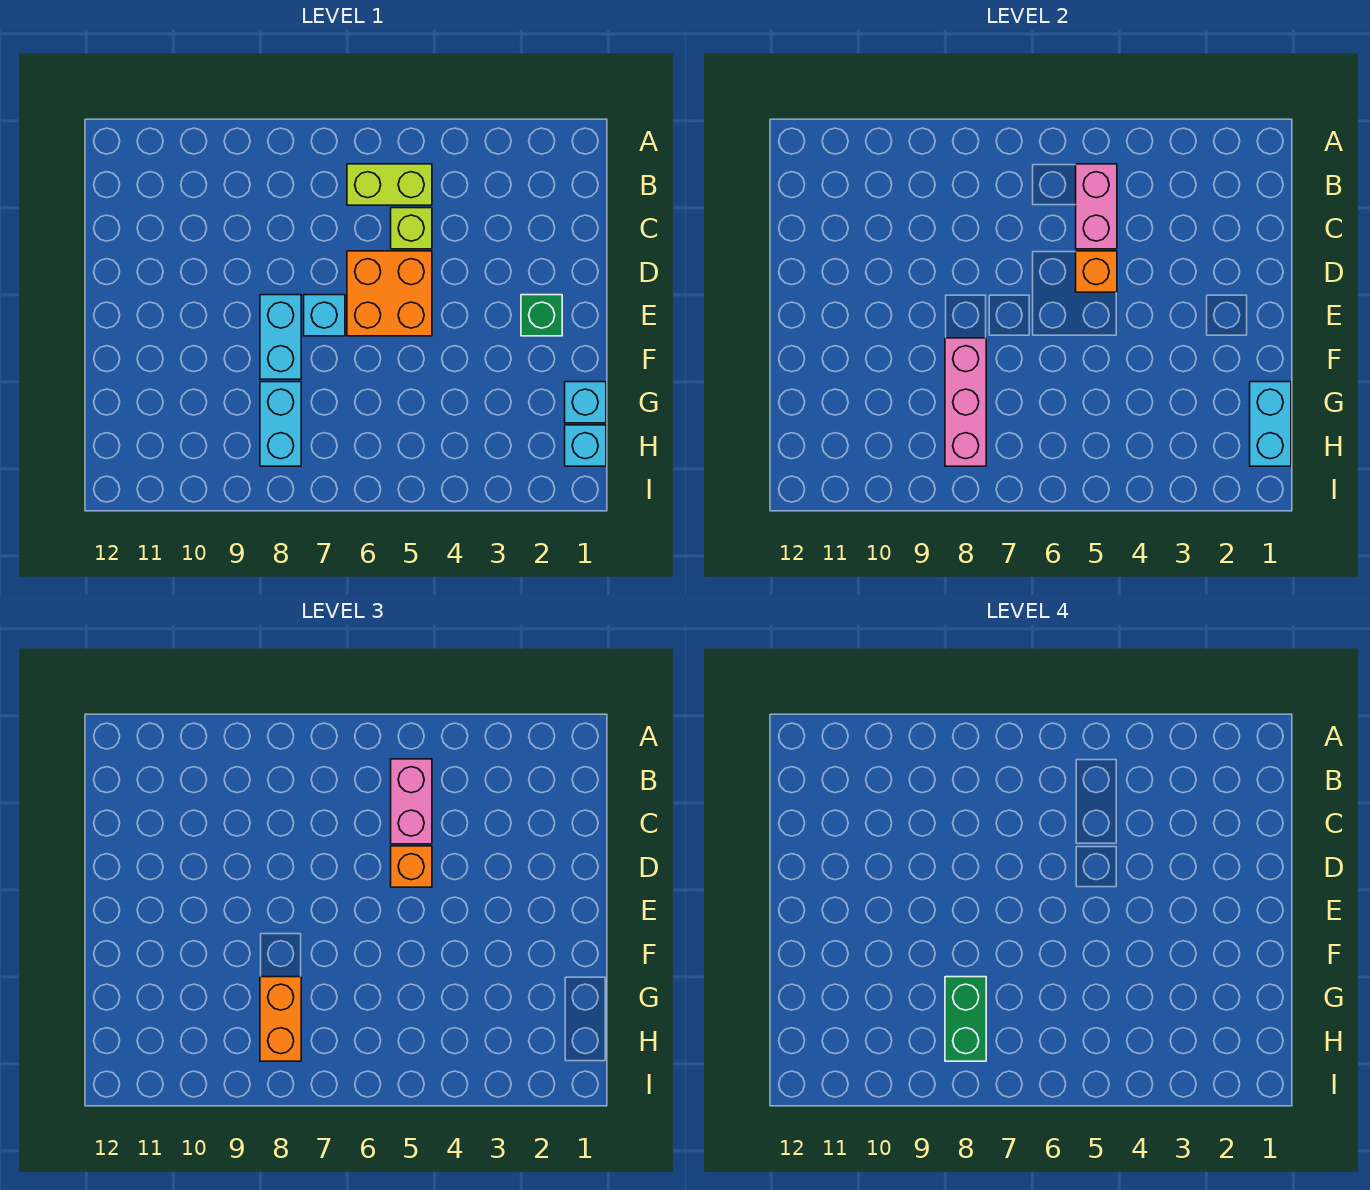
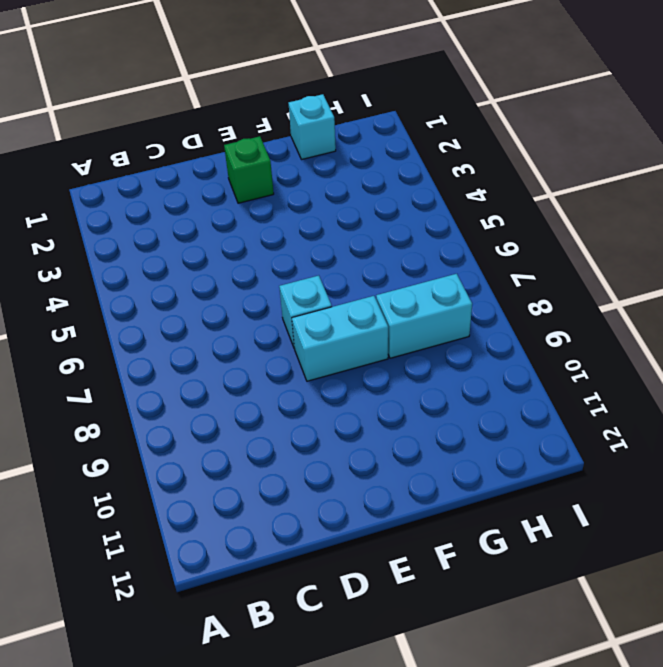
none -> lime 1x2 brick [347,164,432,205]
none -> lime 1x1 brick [391,208,432,249]
none -> orange 2x2 brick [347,251,432,336]

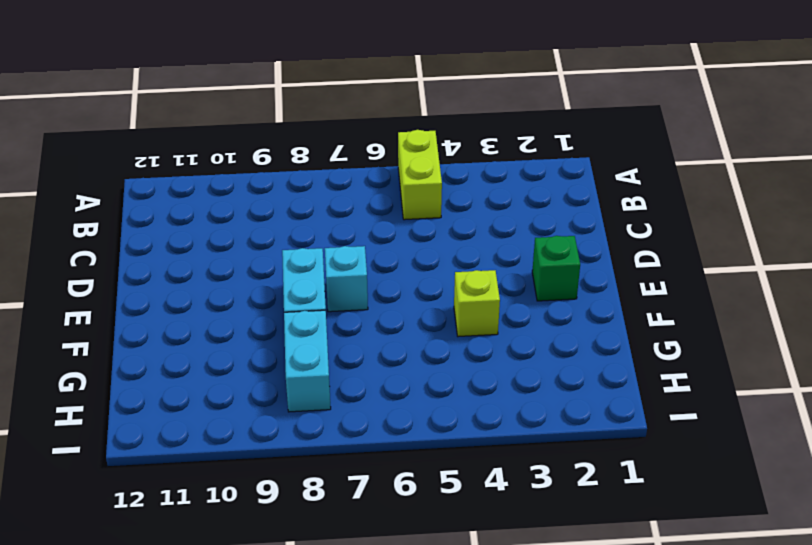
lime 1x2 brick [398,130,442,220] -> lime 1x2 brick turned to [347,164,432,205]
lime 1x1 brick [454,270,500,337] -> lime 1x1 brick moved to [391,208,432,249]
none -> orange 2x2 brick [347,251,432,336]
none -> cyan 1x1 brick [565,382,606,423]
none -> cyan 1x1 brick [565,425,606,466]

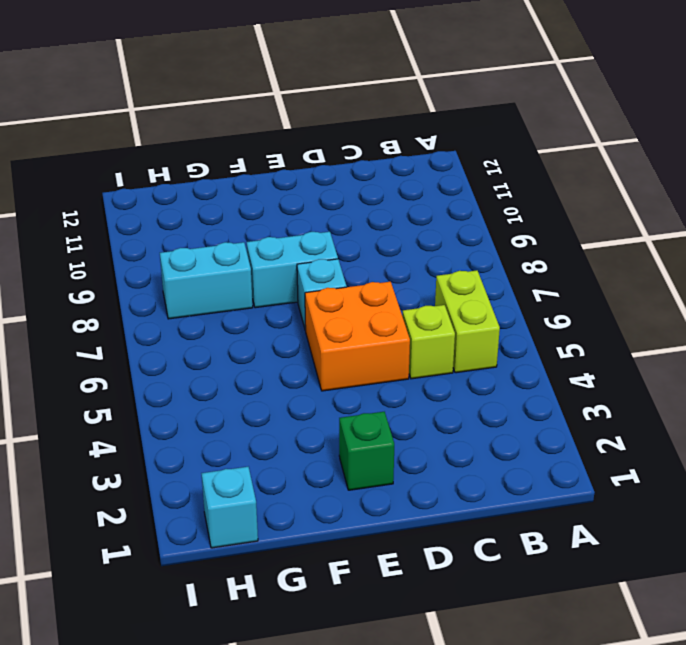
none -> cyan 1x1 brick [565,382,606,423]
none -> pink 1x2 brick [1076,164,1117,249]
none -> orange 1x1 brick [1076,251,1117,292]

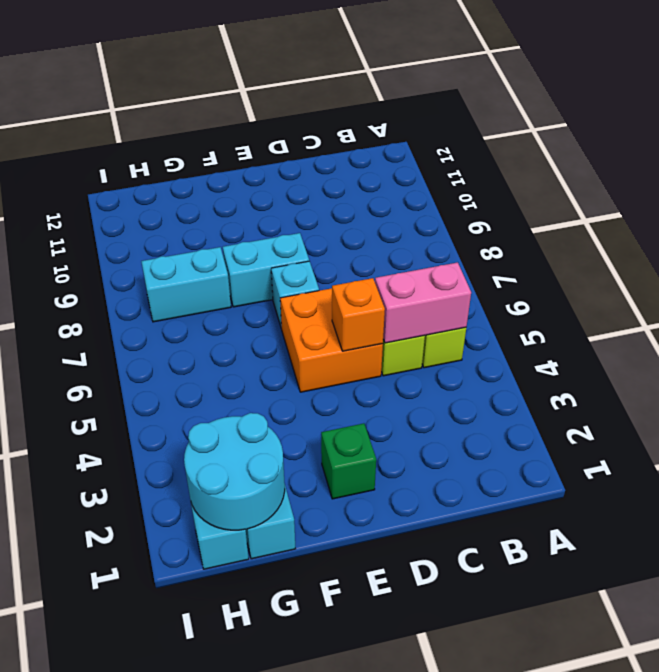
cyan 2x2 round brick [184,413,285,530] -> cyan 1x2 brick [1250,382,1291,466]
none -> pink 1x3 brick [945,338,986,466]
none -> pink 1x2 brick [391,759,432,844]
none -> orange 1x1 brick [391,846,432,887]

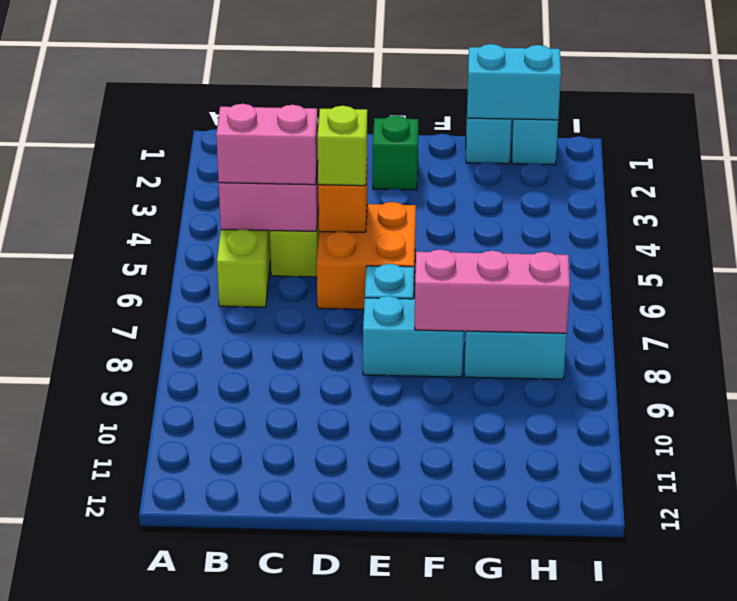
lime 1x1 brick [317,106,367,186] -> orange 1x1 brick [391,846,432,887]
none -> orange 1x2 brick [260,977,301,1061]
none -> green 1x2 brick [945,977,986,1061]

